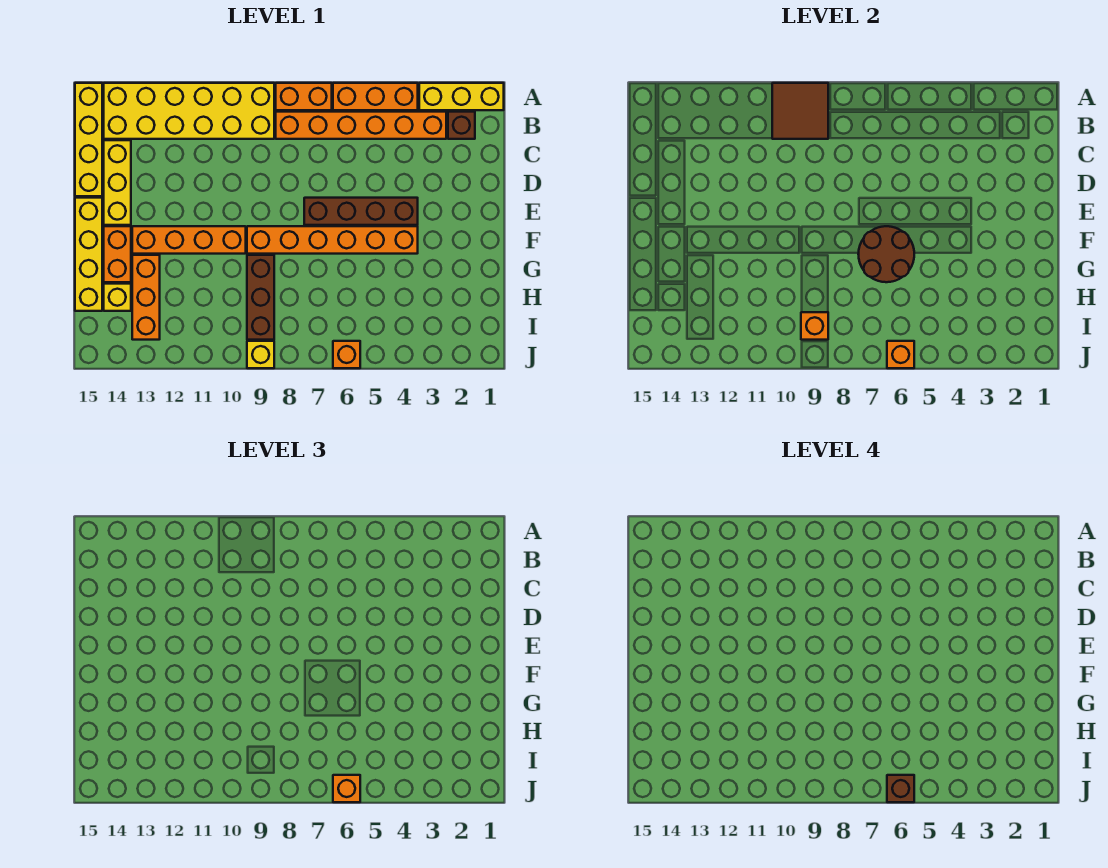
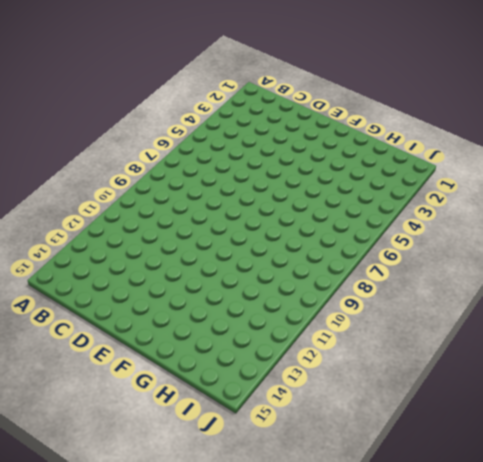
none -> yellow 1x3 brick [419,83,504,110]
none -> orange 1x3 brick [333,83,418,110]
none -> orange 1x2 brick [276,83,332,110]

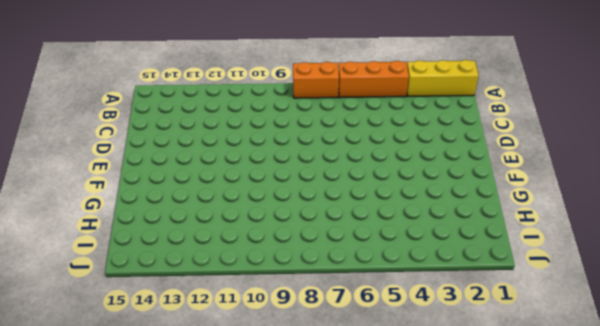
none -> yellow 2x6 brick [104,83,274,139]
none -> yellow 1x4 brick [75,83,102,196]
none -> brown 1x1 brick [448,112,475,139]

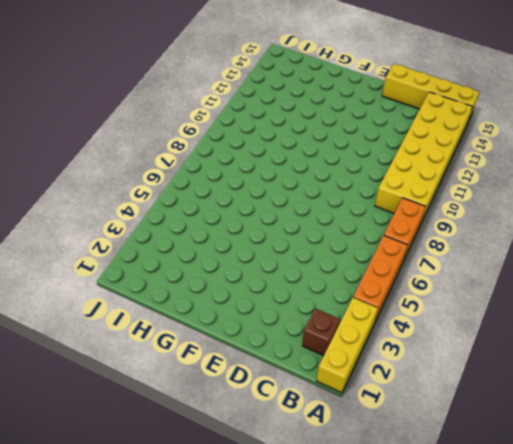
none -> orange 1x6 brick [276,112,446,139]
none -> yellow 1x3 brick [104,140,131,225]
none -> brown 1x4 brick [304,198,418,225]

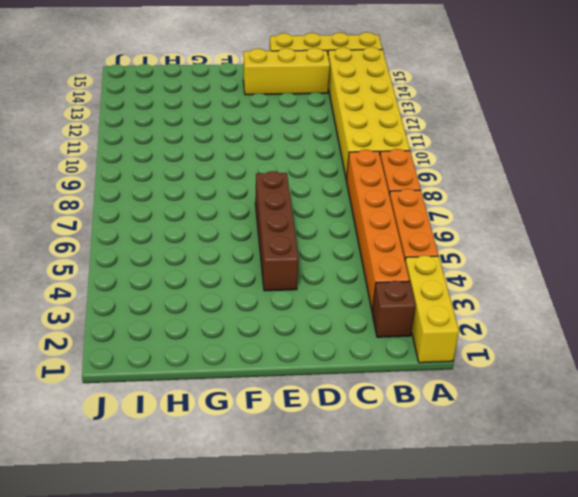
none -> yellow 1x4 brick [75,198,102,311]
none -> orange 1x6 brick [247,226,418,254]
none -> orange 1x4 brick [132,226,246,254]

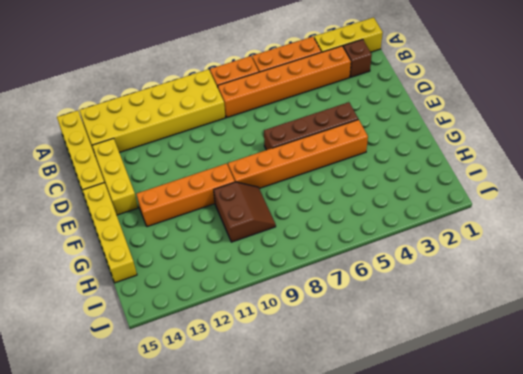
brown 2x2 slope [214,182,276,242] -> brown 1x3 brick [247,255,274,340]
none -> orange 1x2 brick [104,226,131,282]
none -> orange 1x3 brick [132,255,160,340]
none -> yellow 1x1 brick [104,284,131,311]

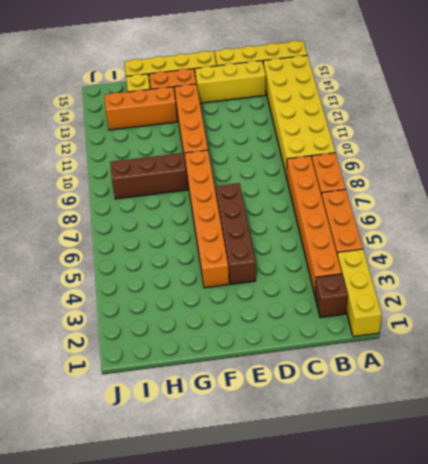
none -> orange 1x1 brick [333,341,360,368]
none -> yellow 1x1 brick [247,341,274,368]
none -> brown 2x2 tile [772,83,828,139]

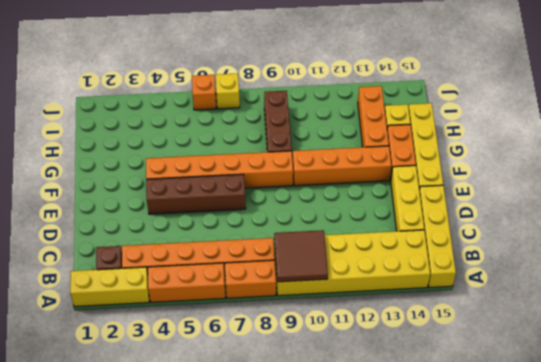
yellow 1x1 brick [216,73,240,109] -> yellow 1x1 brick moved to [247,341,274,368]
none -> brown 2x2 round brick [858,226,914,282]
none -> orange 1x1 brick [801,312,828,340]
none -> orange 1x1 brick [887,341,914,368]

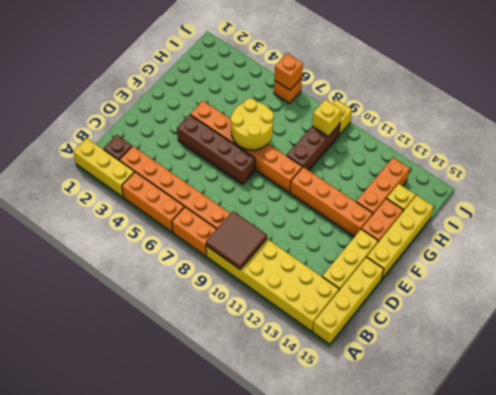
yellow 2x2 round brick [231,98,274,150] -> brown 2x2 round brick [858,226,914,282]
yellow 1x1 brick [312,99,342,136] -> orange 1x1 brick [801,312,828,340]
none -> orange 1x1 brick [333,775,360,802]
none -> brown 1x1 brick [887,775,914,802]

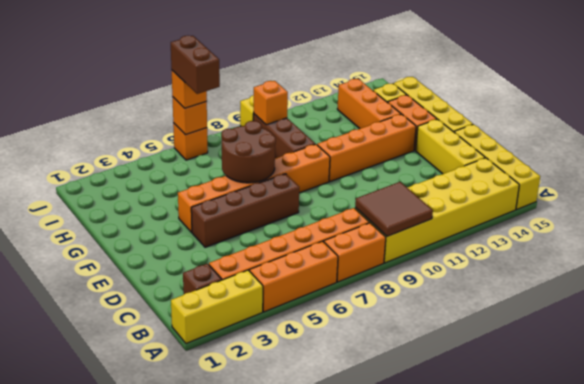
brown 1x2 brick [171,36,220,94] -> brown 1x1 brick [887,775,914,802]

